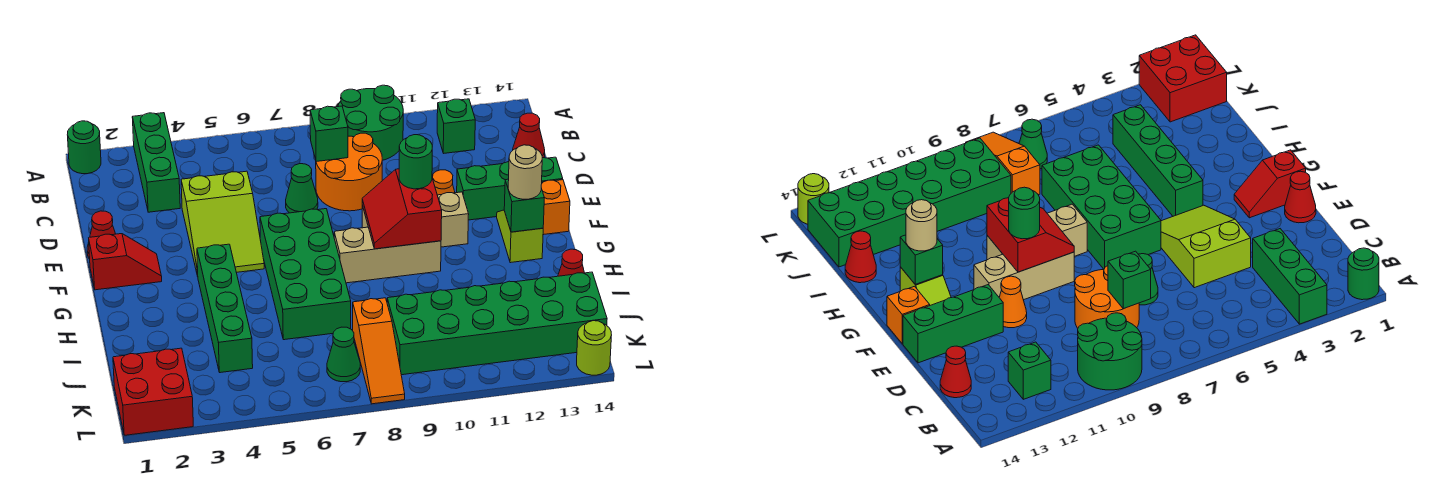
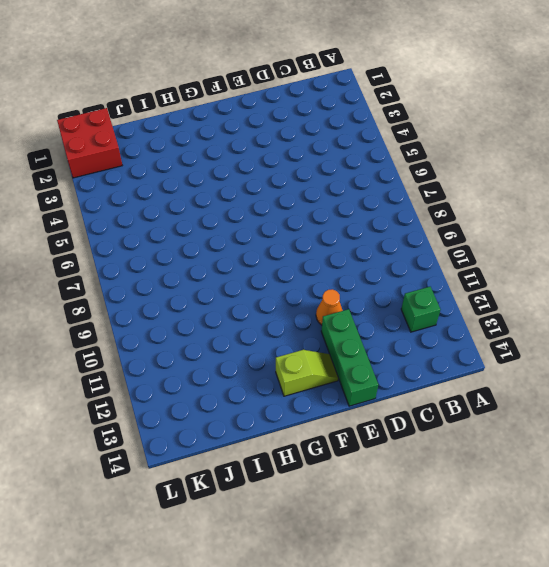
none -> green 1x1 round brick [67,121,101,174]
none -> green 1x3 brick [132,113,180,212]
none -> green 2x2 round brick [338,85,403,160]

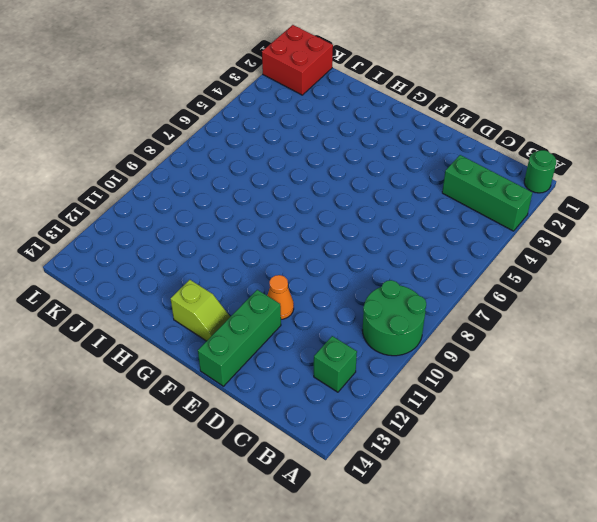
none -> orange 2x2 round brick [316,133,382,211]
none -> red 1x1 cone [513,113,545,158]
none -> lime 2x3 slope [181,171,264,276]

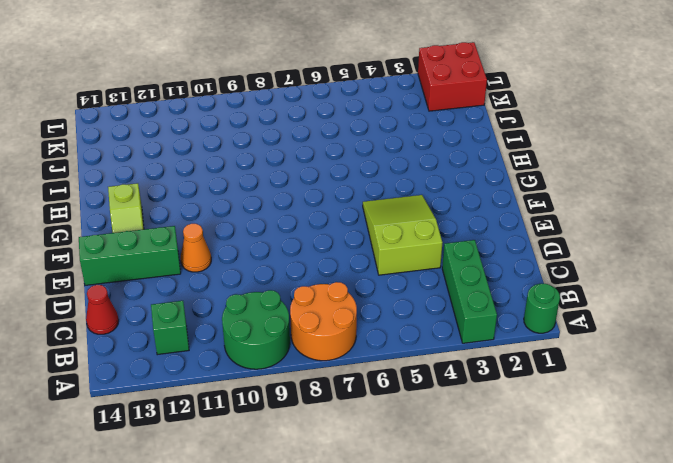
orange 2x2 round brick [290,282,357,361] -> orange 2x2 round brick moved to [316,133,382,211]
none -> green 1x1 cone [286,164,318,213]
none -> red 1x1 cone [87,211,115,259]
none -> red 1x2 slope [89,234,162,290]

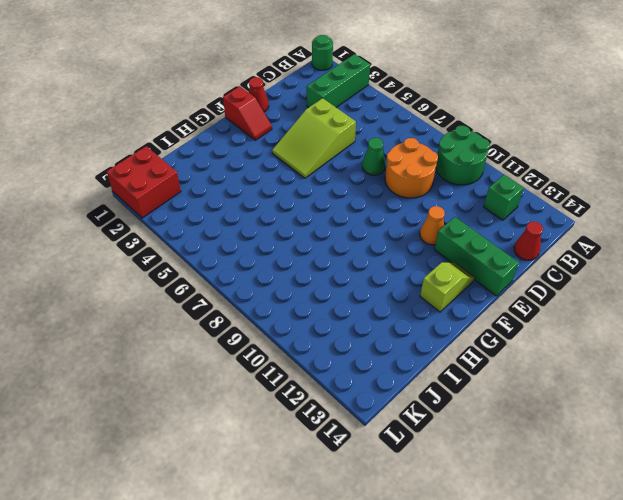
none -> green 2x4 brick [260,209,351,340]
none -> tan 1x3 brick [362,192,469,247]
none -> orange 1x1 brick [541,180,570,235]

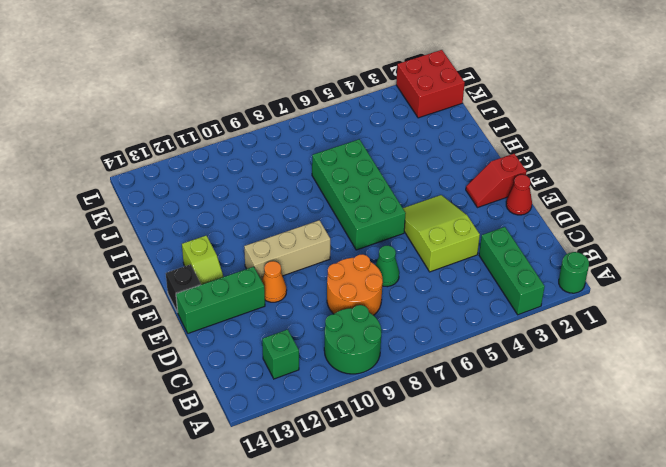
black 1x1 brick [166,264,201,312] -> orange 1x1 brick [541,180,570,235]
none -> red 1x1 cone [513,113,545,158]
none -> green 1x4 brick [197,244,253,373]
none -> tan 1x3 brick [334,227,441,283]

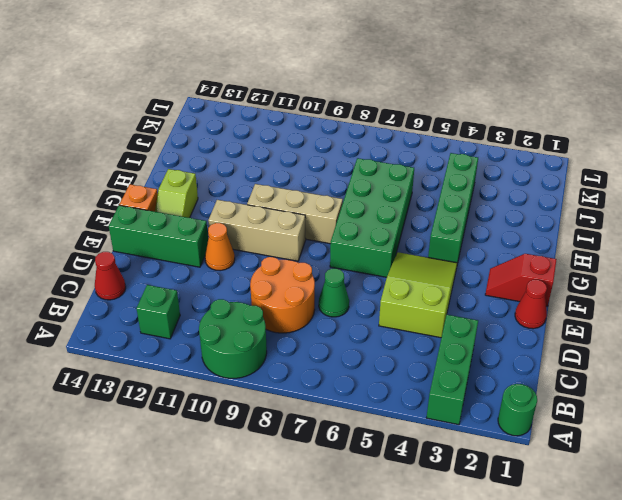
none -> red 1x1 cone [558,249,584,276]
none -> orange 1x3 slope [353,298,405,404]
none -> green 2x6 brick [387,272,607,375]

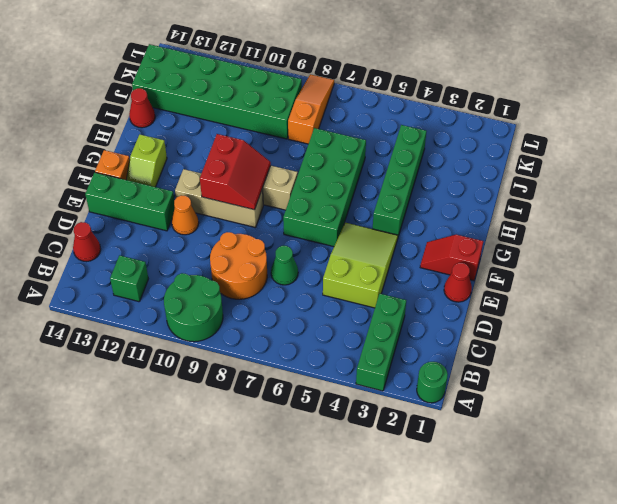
none -> red 2x2 brick [113,348,193,435]
none -> green 1x1 cone [327,327,360,382]
none -> lime 1x1 round brick [577,321,611,375]

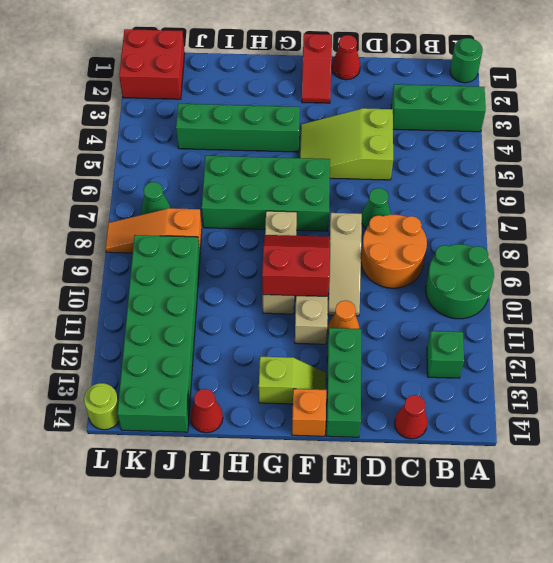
tan 1x3 slope [328,213,362,316] -> none
none -> green 1x1 brick [310,106,348,162]
none -> green 1x1 brick [504,179,544,232]
none -> green 1x1 round brick [399,135,432,189]

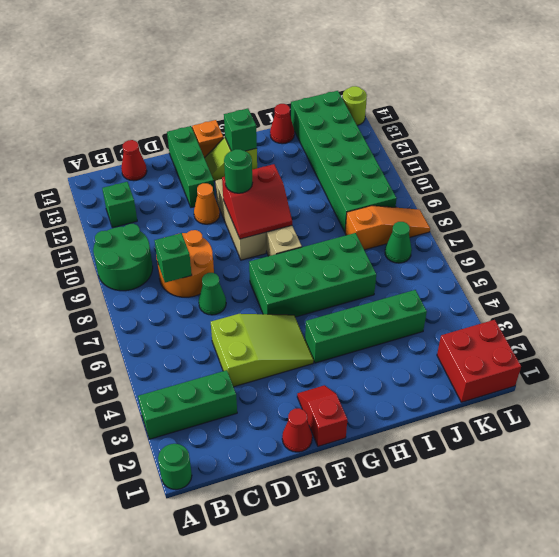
none -> tan 1x1 round brick [508,145,542,199]

